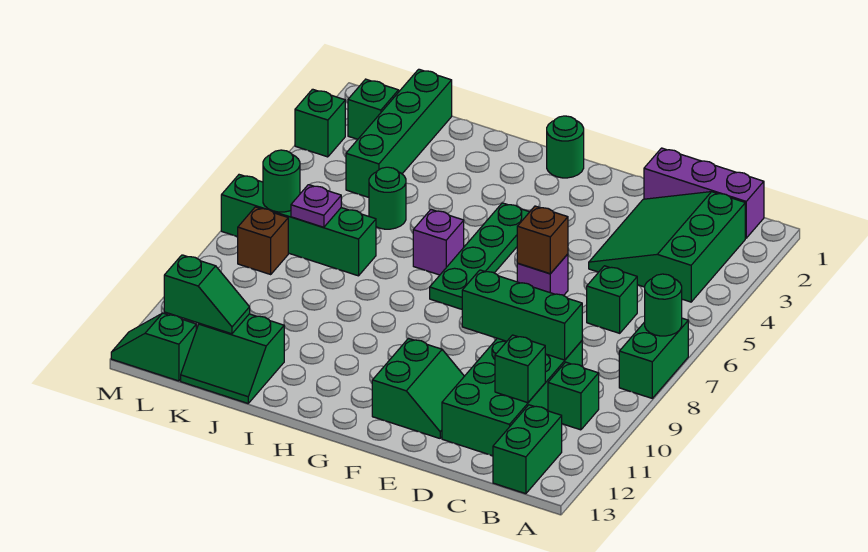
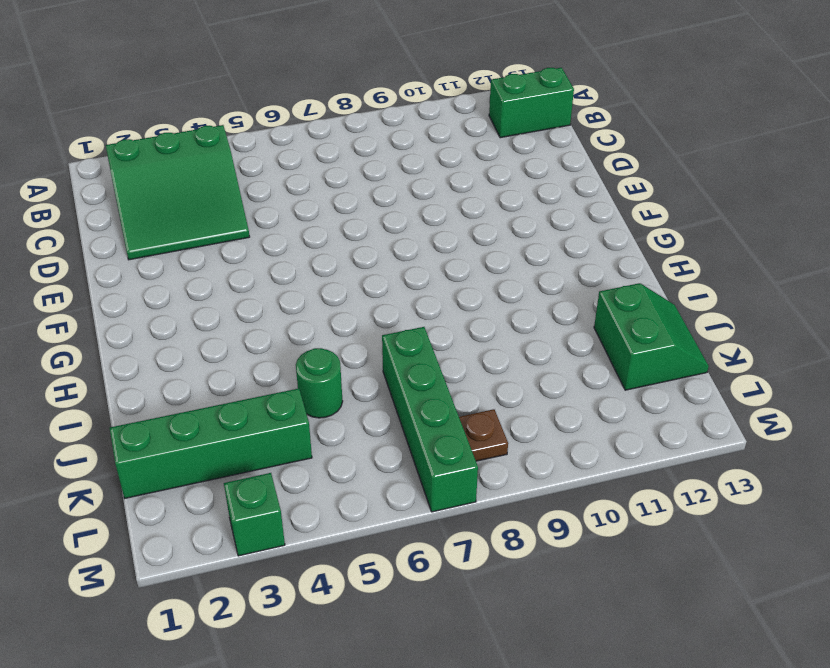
brown 1x1 plate [459,409,508,461] -> brown 1x1 brick [238,207,288,274]
none -> green 1x2 brick [619,318,688,398]
none -> purple 1x3 brick [644,148,764,238]
none -> green 1x1 brick [548,362,599,430]

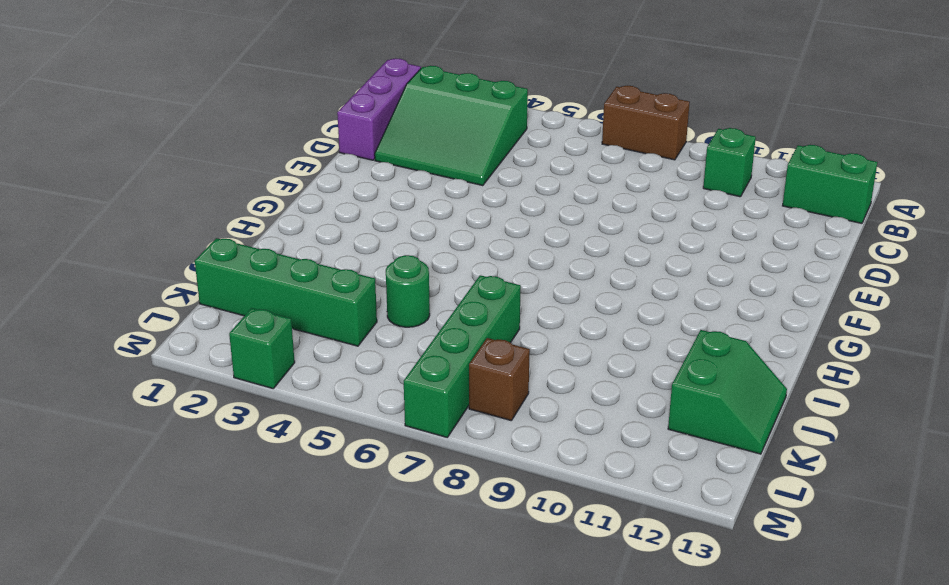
brown 1x2 brick [602,86,690,160] -> green 1x2 brick [619,318,688,398]
none -> green 1x1 brick [587,266,637,333]
none -> green 2x4 brick [442,338,582,456]
none -> purple 1x1 brick [517,254,568,296]

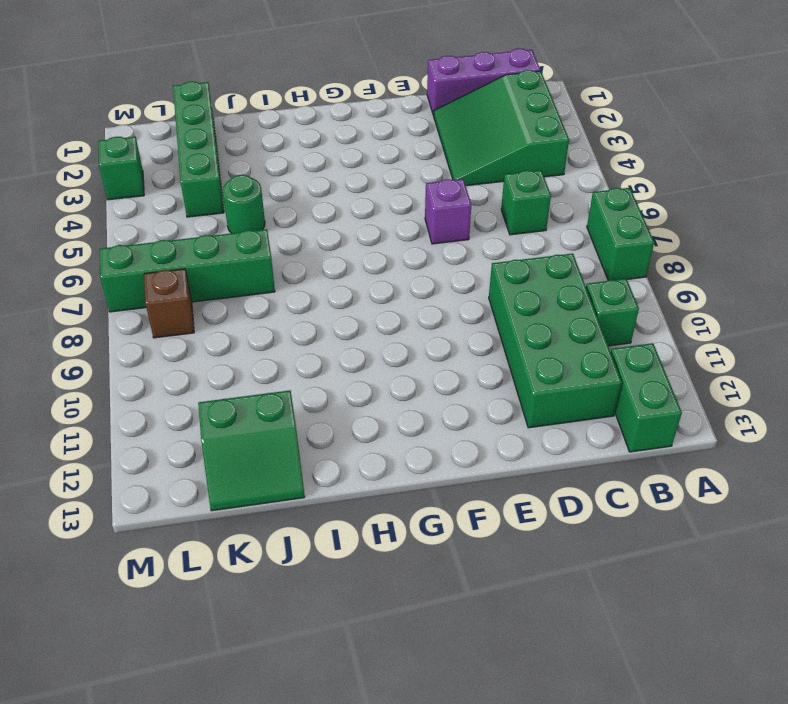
none -> green 2x2 slope [372,339,464,438]
none -> green 1x1 round brick [547,116,584,178]
none -> green 1x4 plate [430,203,529,309]

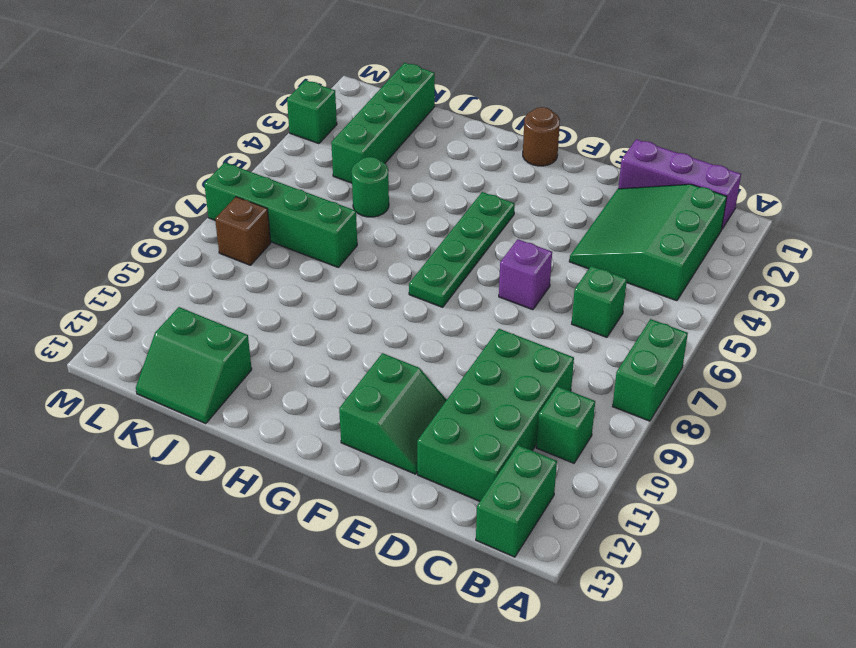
brown 1x1 round brick [523,107,560,166] -> green 1x1 round brick [547,116,584,178]
none -> purple 1x1 brick [413,210,464,275]
none -> green 1x1 brick [348,79,399,140]
none -> green 1x2 slope [111,313,196,381]

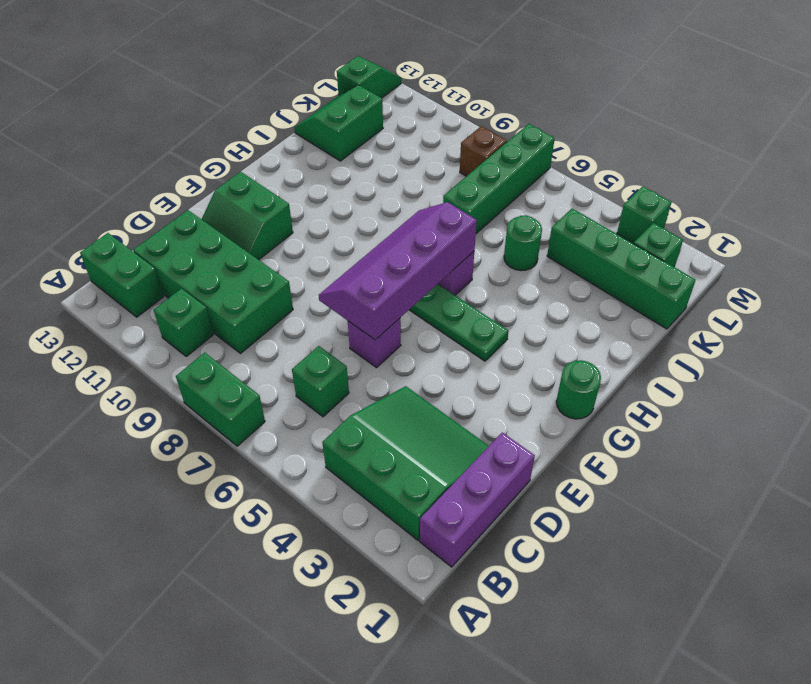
purple 2x4 slope [319,202,477,340] -> brown 1x1 brick [517,206,568,274]
none -> green 1x1 round brick [645,274,682,336]
none -> green 1x3 brick [462,270,582,360]
none -> green 1x1 brick [495,335,545,403]

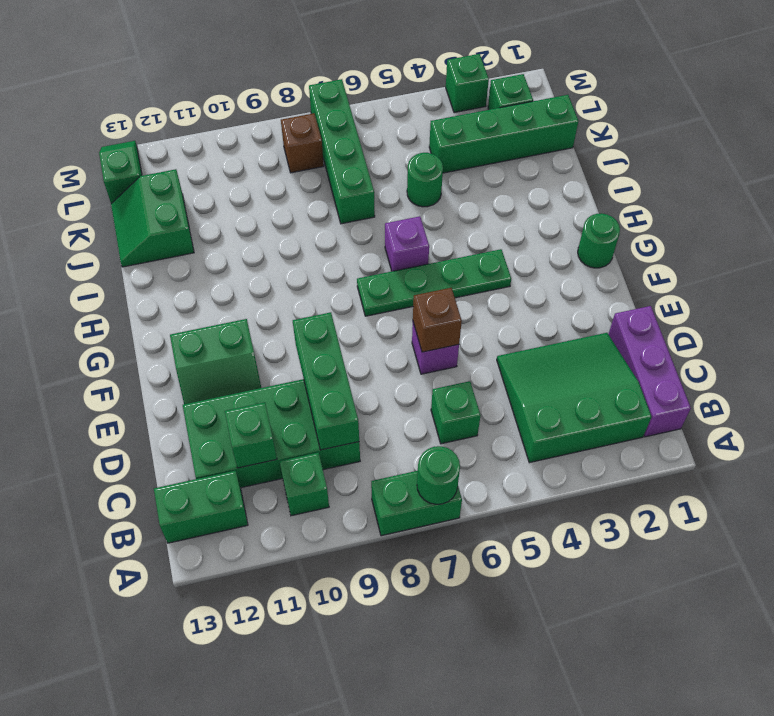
none -> purple 1x1 plate [291,185,341,227]
none -> green 1x2 slope [164,255,250,334]
none -> green 1x1 round brick [263,150,300,212]

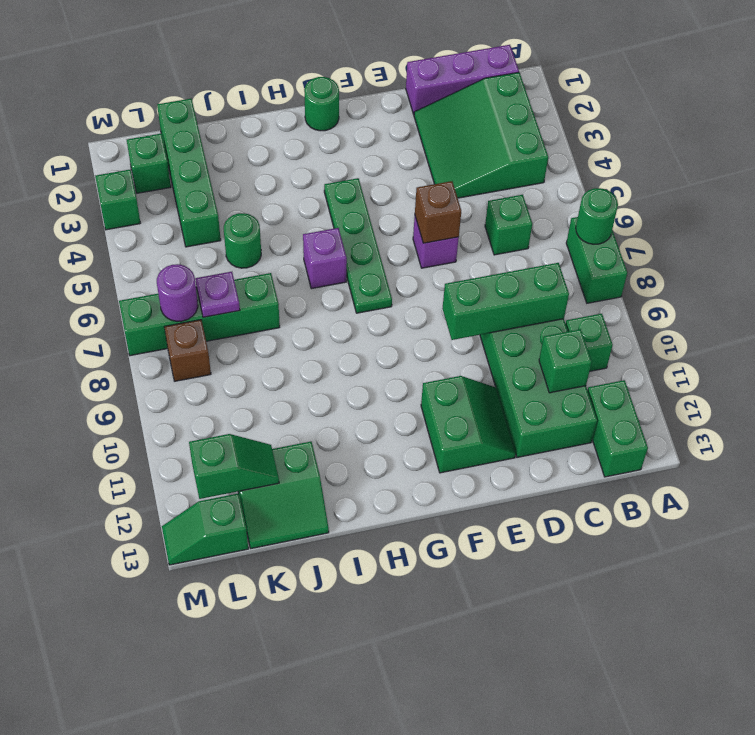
purple 1x1 round brick [157,264,198,321] -> green 1x1 round brick [263,150,300,212]

